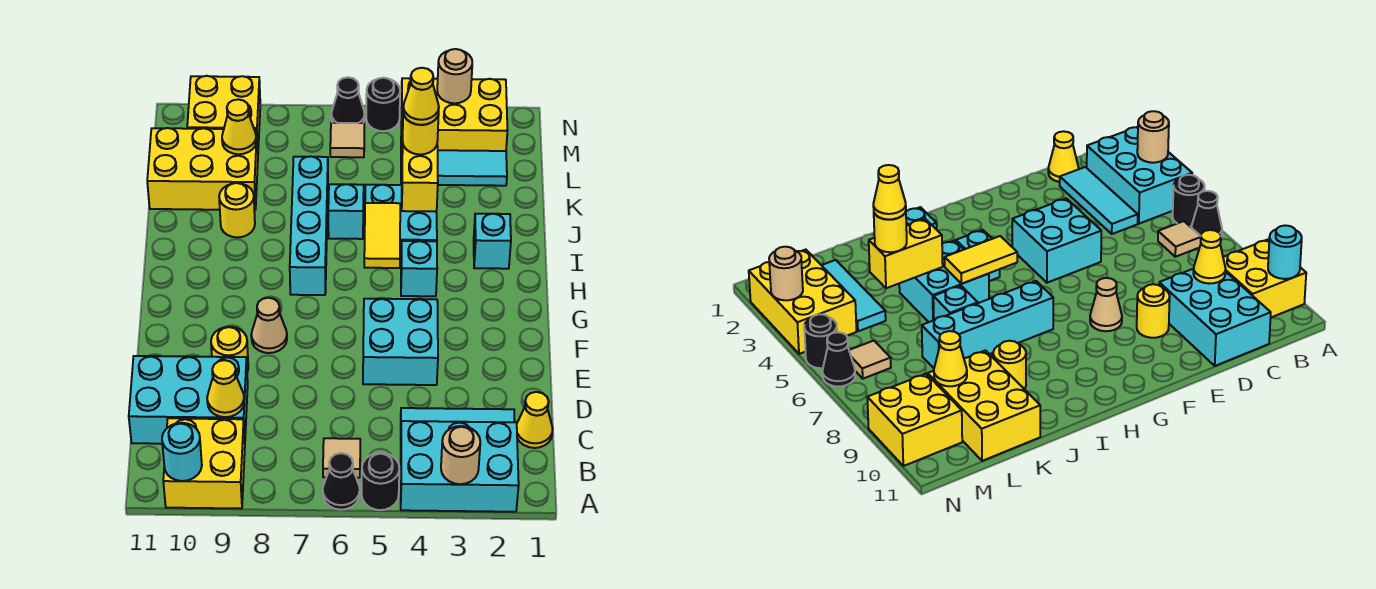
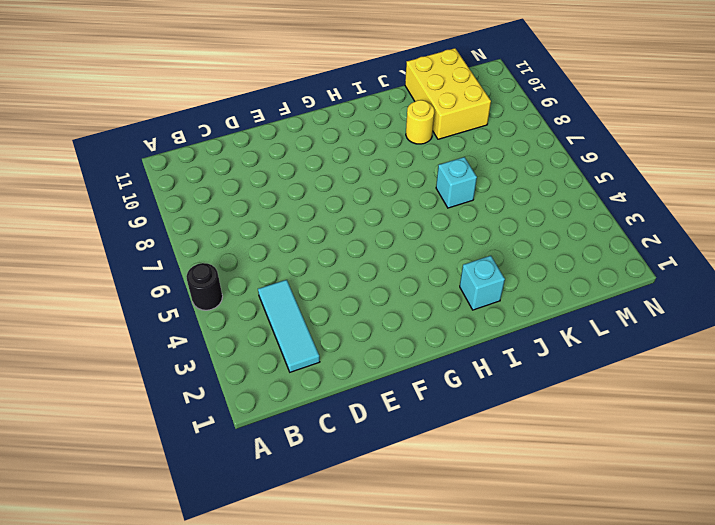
none -> cyan 2x3 brick [401,421,519,512]
none -> black 1x1 cone [323,453,360,510]
none -> yellow 2x2 brick [163,418,245,509]
none -> tan 1x1 tile [323,438,360,478]

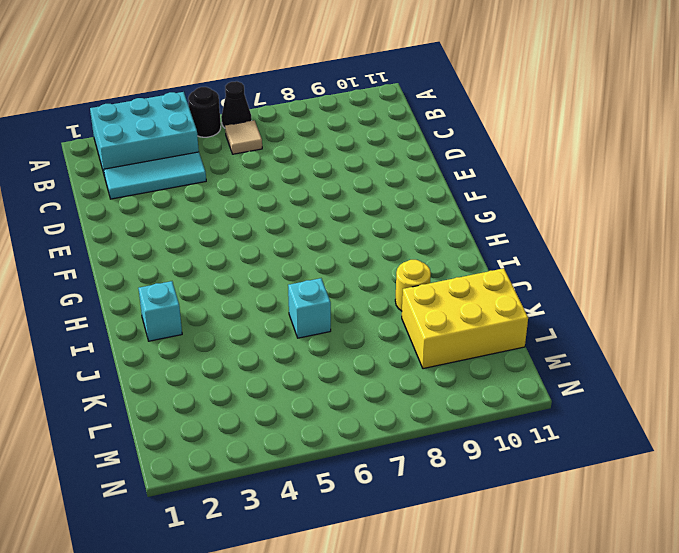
none -> yellow 2x2 brick [163,418,245,509]
none -> yellow 1x1 cone [517,392,553,448]
none -> cyan 2x3 brick [129,356,248,444]
none -> cyan 2x2 brick [363,299,438,385]

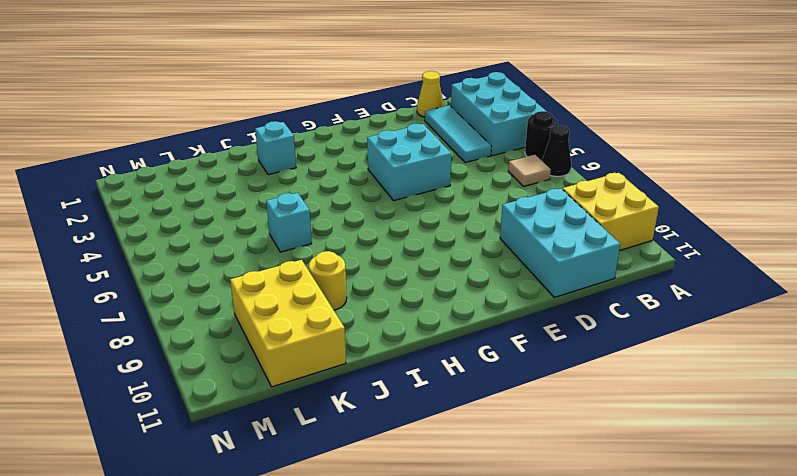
none -> yellow 1x1 round brick [211,327,248,372]
none -> tan 1x1 cone [251,298,287,353]
none -> cyan 1x1 brick [401,241,437,296]
none -> cyan 1x4 brick [290,156,328,295]

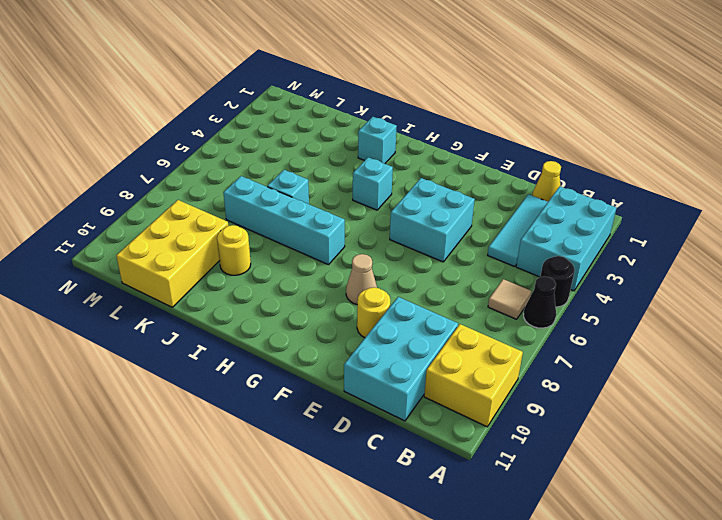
none -> cyan 2x2 brick [365,185,437,267]
none -> cyan 1x3 tile [401,150,507,186]
none -> yellow 2x3 brick [401,78,508,151]
none -> tan 1x1 tile [330,123,364,157]

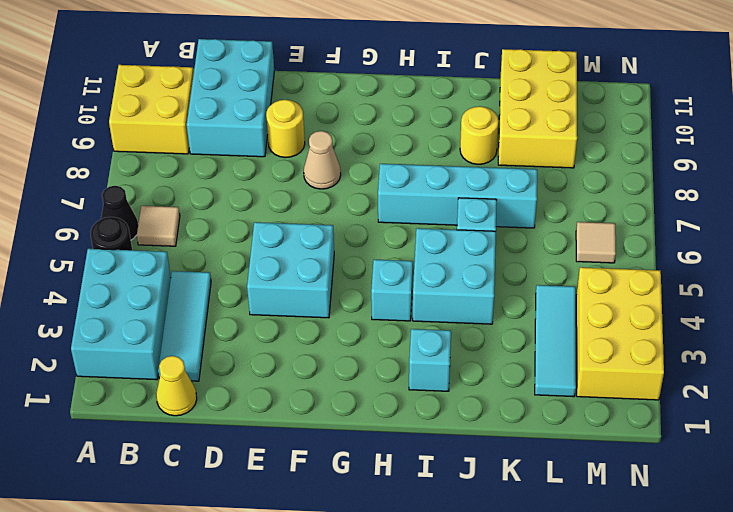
none -> yellow 2x2 brick [187,76,260,147]
none -> black 1x1 round brick [366,78,400,131]
none -> black 1x1 cone [331,77,365,123]
none -> tan 1x1 round brick [441,426,480,484]

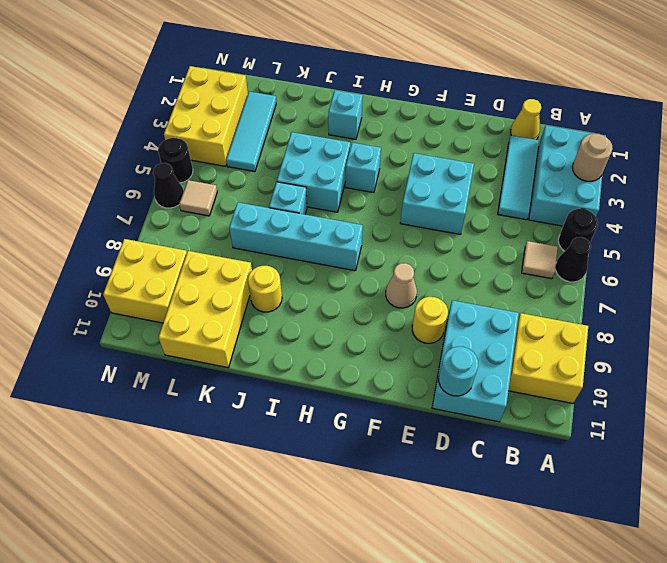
cyan 1x1 round brick [439,347,478,396] -> cyan 1x1 round brick moved to [162,423,202,481]
none -> yellow 1x1 cone [207,360,244,417]
none -> yellow 1x2 tile [364,203,400,268]
none -> yellow 1x2 brick [401,130,438,212]
none -> yellow 1x1 cone [222,99,256,154]

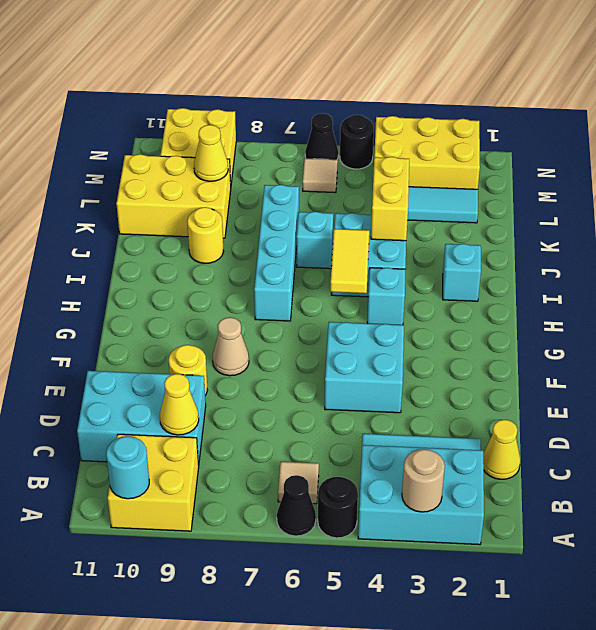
none -> tan 1x1 round brick [437,49,472,103]
none -> yellow 1x1 round brick [403,113,439,155]
none -> yellow 1x1 cone [403,68,439,125]

